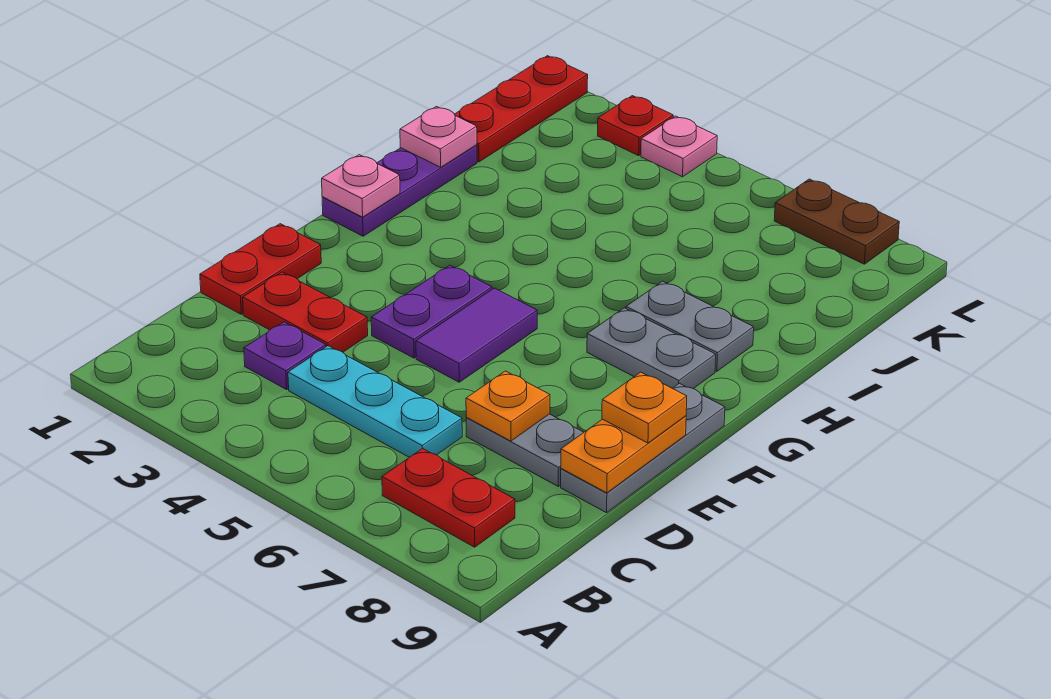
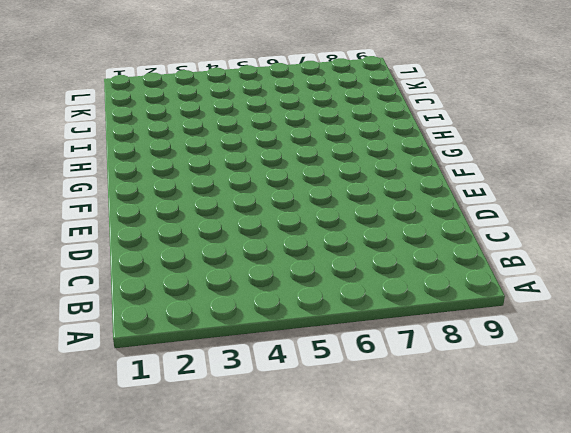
none -> red 1x2 plate [382,448,515,547]
none -> purple 1x1 plate [244,322,326,390]
none -> cyan 1x3 plate [288,346,462,457]

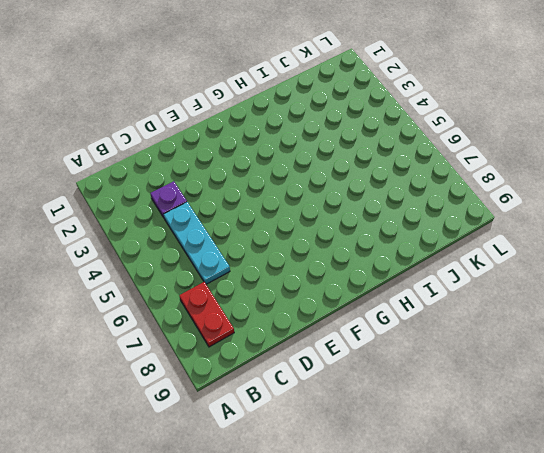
none -> red 1x2 plate [200,224,321,314]
none -> red 1x2 plate [243,272,368,352]
none -> grey 1x2 plate [466,414,584,486]

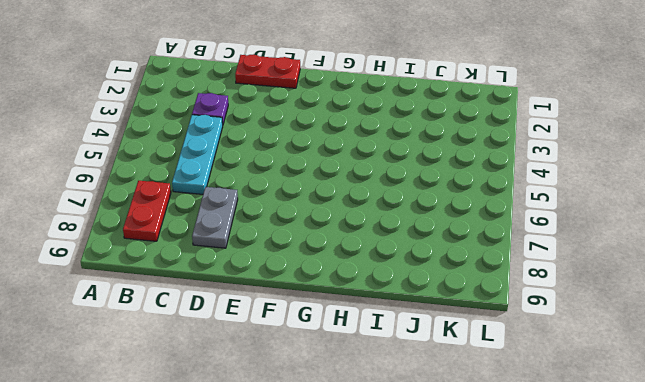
none -> red 1x2 plate [243,272,368,352]
none -> grey 1x3 plate [561,383,725,513]
none -> purple 1x2 plate [371,265,492,358]

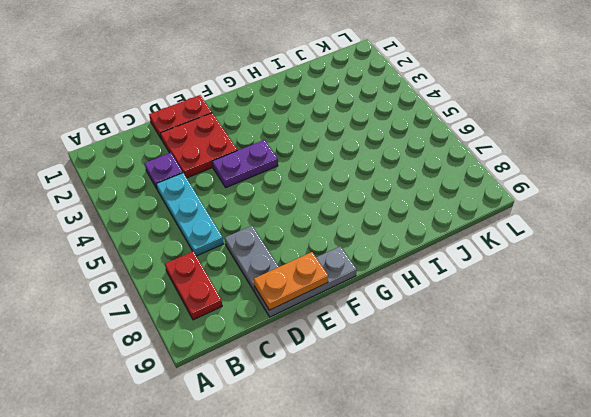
red 2x2 plate [161,113,237,178] -> red 1x2 plate [243,272,368,352]
none -> purple 1x2 tile [416,288,537,382]
none -> purple 1x3 plate [322,145,477,236]
none -> grey 1x2 plate [587,308,716,389]

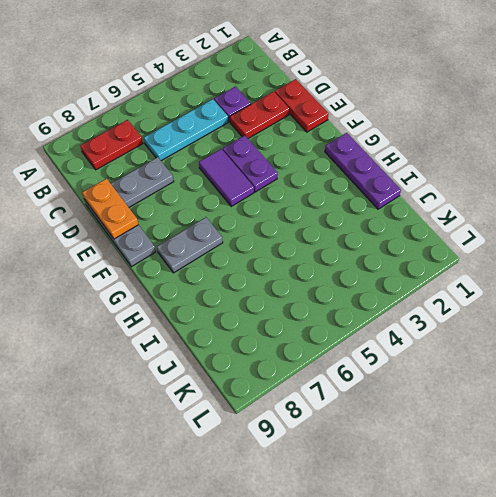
none -> grey 1x2 plate [626,281,754,371]
none -> red 1x3 plate [454,56,588,162]
none -> red 1x1 plate [598,96,673,156]

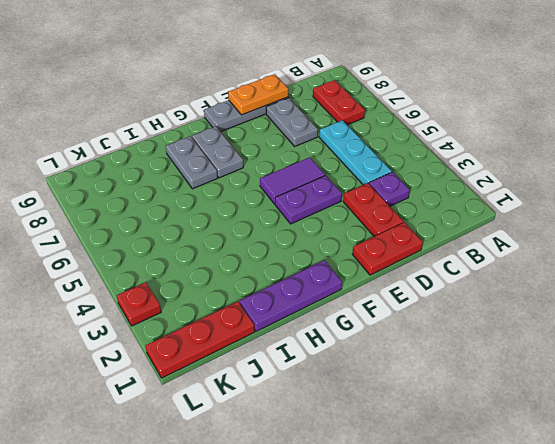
none -> pink 1x1 plate [641,116,717,177]
none -> brown 1x2 plate [774,179,899,264]
none -> orange 1x1 plate [466,371,550,441]

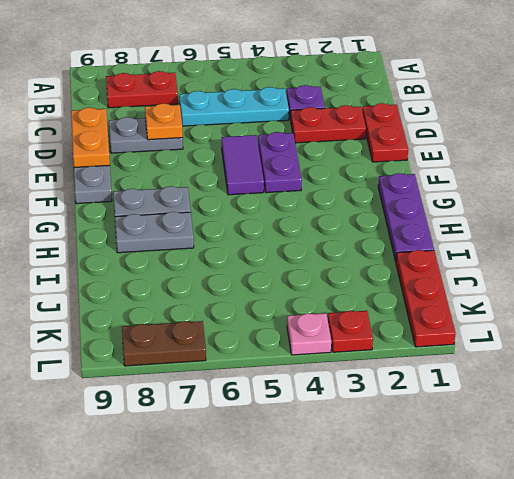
none -> pink 1x1 plate [322,155,400,217]
none -> pink 1x1 plate [400,106,477,167]
none -> orange 1x1 plate [602,372,687,443]

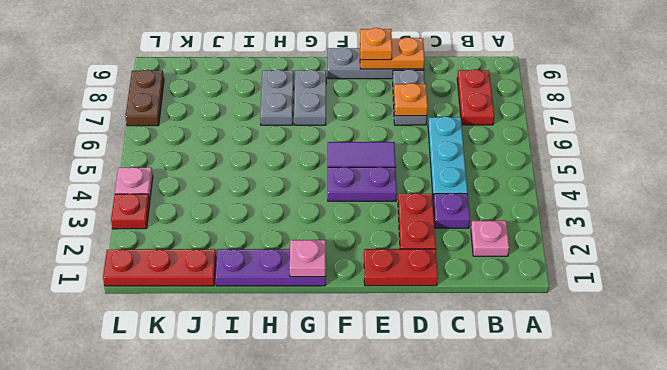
pink 1x1 plate [471,221,509,256] -> pink 1x1 plate moved to [400,106,477,167]

